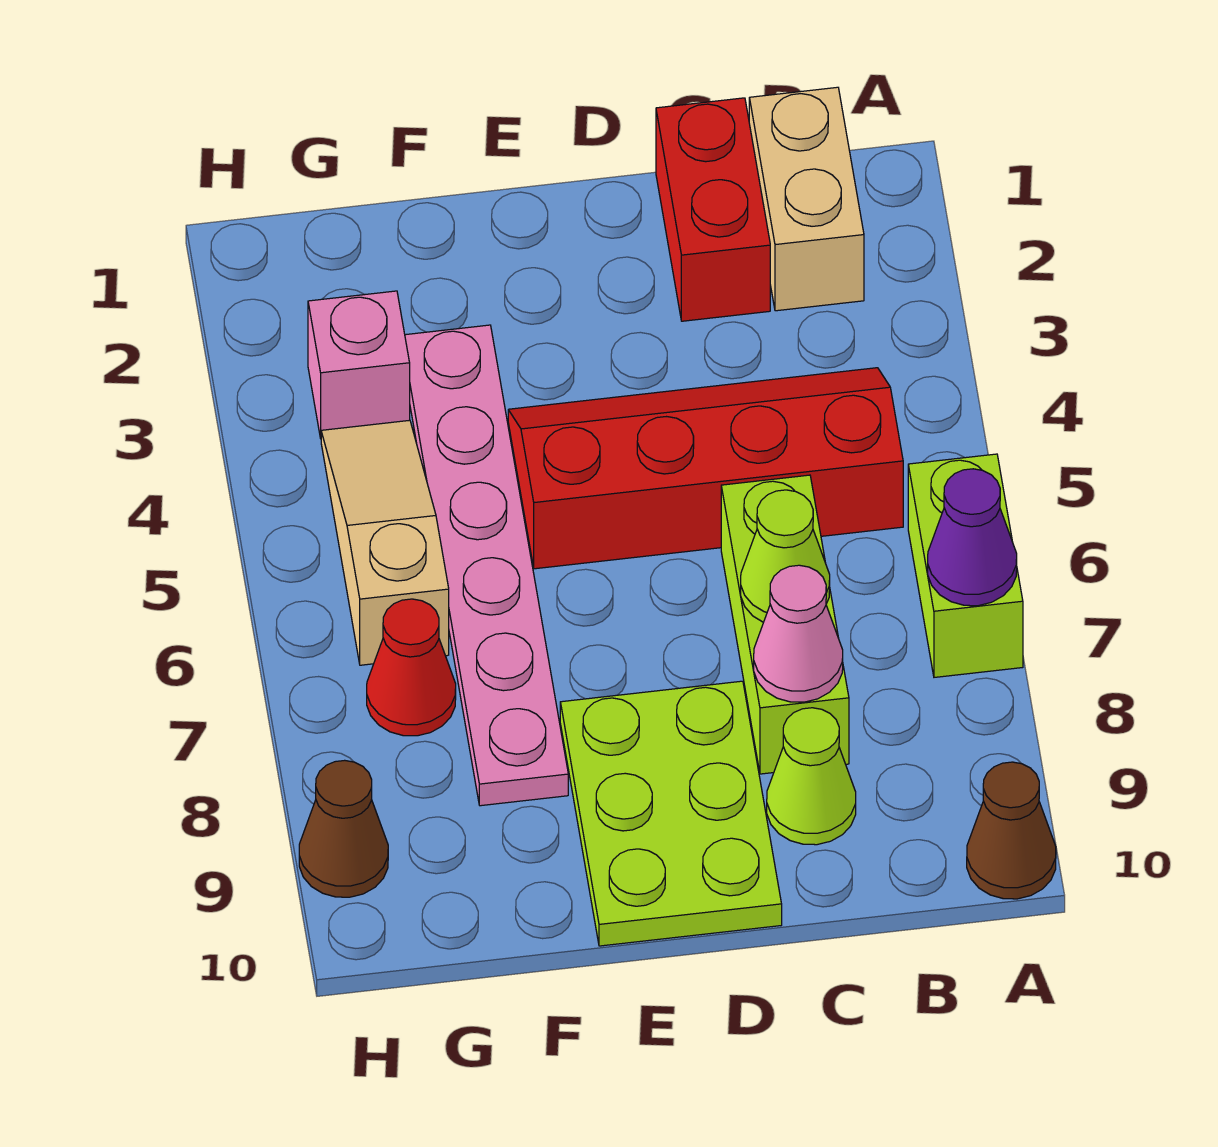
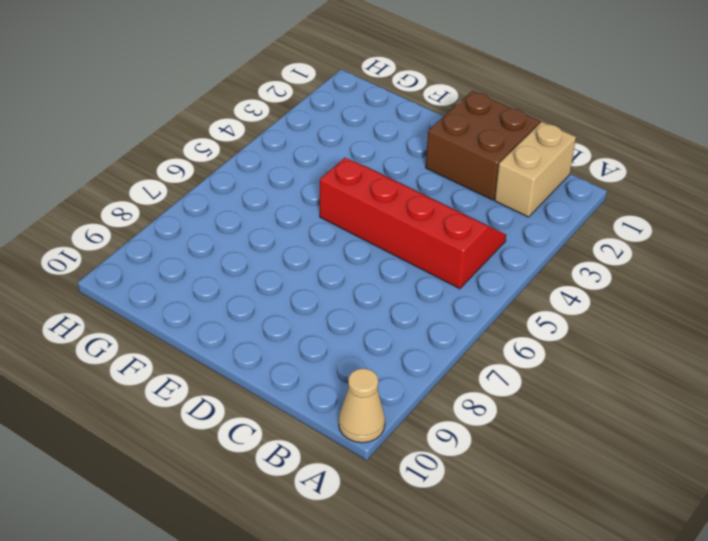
tan 1x1 cone [339,368,385,443] -> brown 1x1 cone [967,762,1056,899]
brown 2x2 brick [426,91,540,200] -> red 1x2 brick [656,98,770,321]
none -> lime 1x2 brick [908,454,1023,677]
none -> lime 1x3 brick [721,475,849,774]
none -> lime 1x1 cone [767,708,856,845]

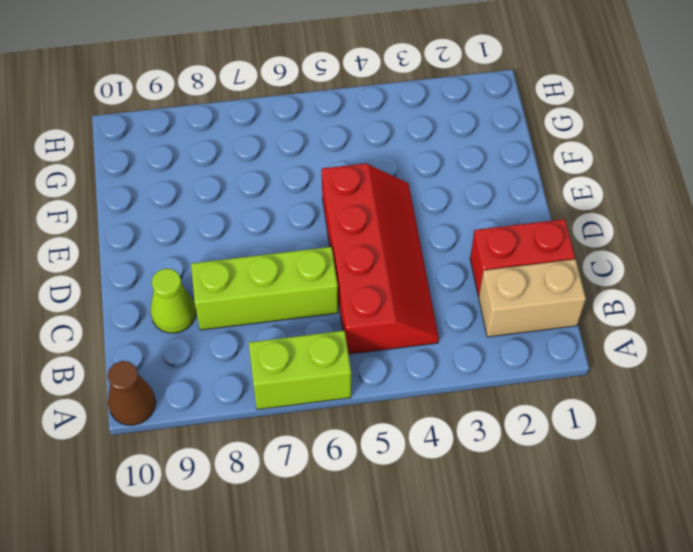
none -> lime 2x3 plate [560,681,782,946]
none -> pink 1x6 plate [405,325,568,806]
none -> pink 1x1 brick [308,291,410,438]

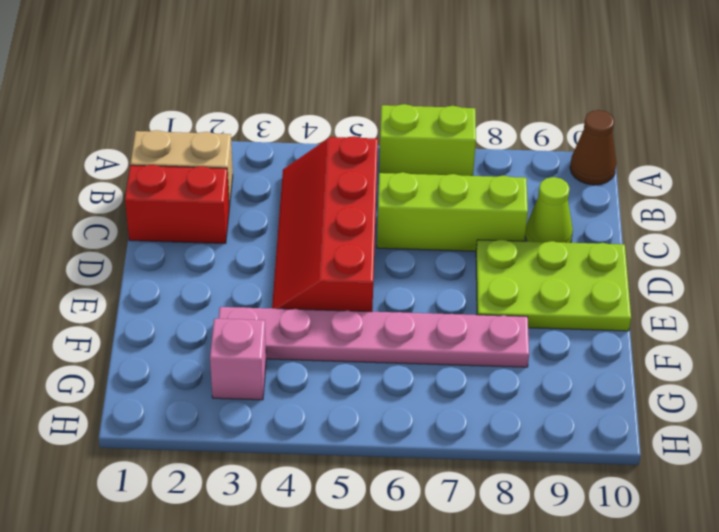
none -> tan 1x3 slope [321,420,449,665]
none -> red 1x1 cone [367,599,456,736]
none -> brown 1x1 cone [299,760,388,897]

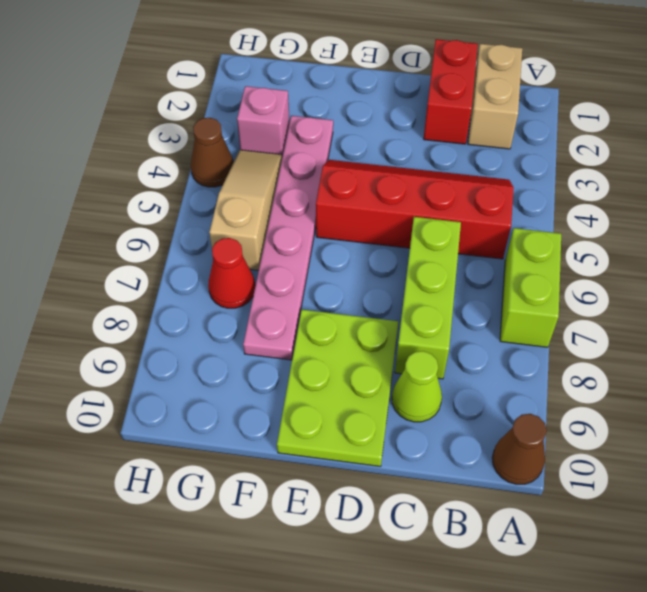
brown 1x1 cone [191,118,234,187] -> brown 1x1 cone moved to [299,760,388,897]
none -> purple 1x1 cone [928,469,1017,606]
none -> lime 1x1 cone [741,490,830,622]
none -> pink 1x1 cone [754,565,843,702]

